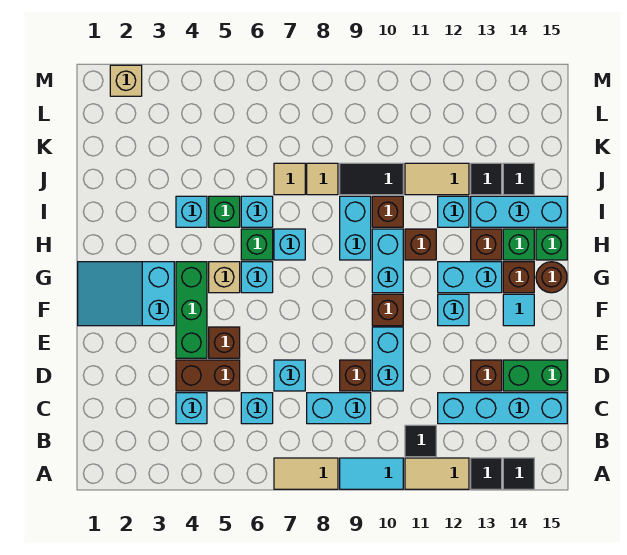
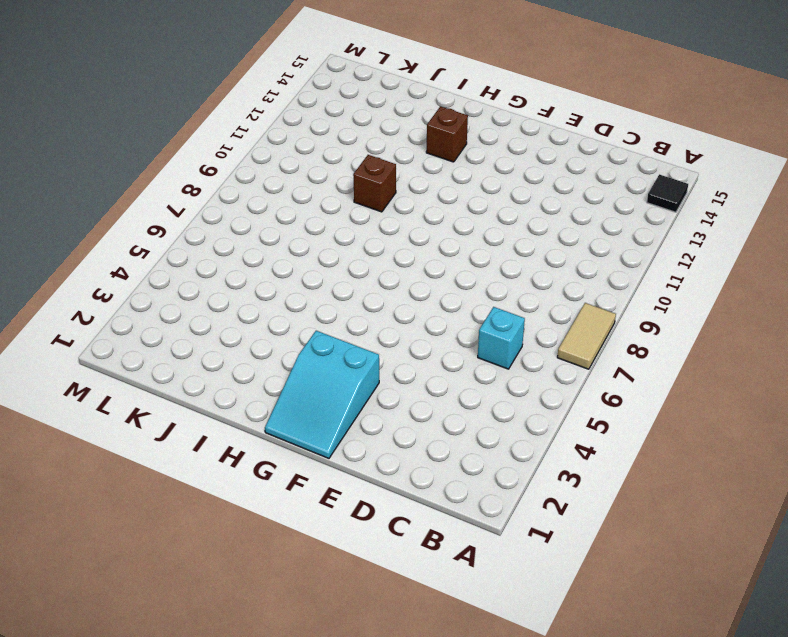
none -> cyan 1x2 tile [340,458,403,489]
none -> tan 1x2 tile [405,458,469,489]
none -> black 1x1 tile [471,458,502,489]
none -> black 1x1 tile [405,425,436,457]

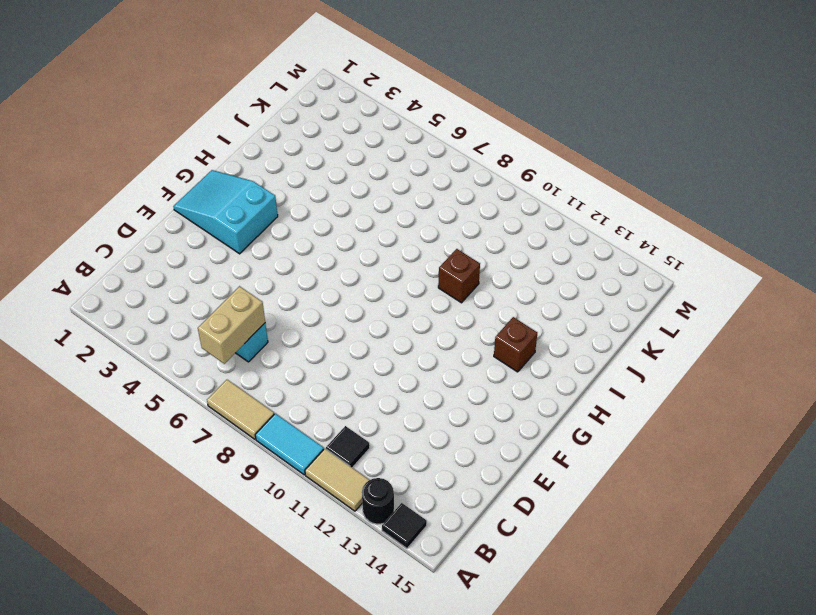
black 1x1 round brick [362,478,394,524] -> black 1x1 tile [471,458,502,489]
tan 1x2 brick [198,286,265,364] -> none
none -> cyan 1x1 brick [176,393,207,424]
none -> cyan 1x2 brick [307,393,371,424]
none -> cyan 1x4 brick [438,393,567,424]
none -> brown 1x2 brick [176,360,240,391]

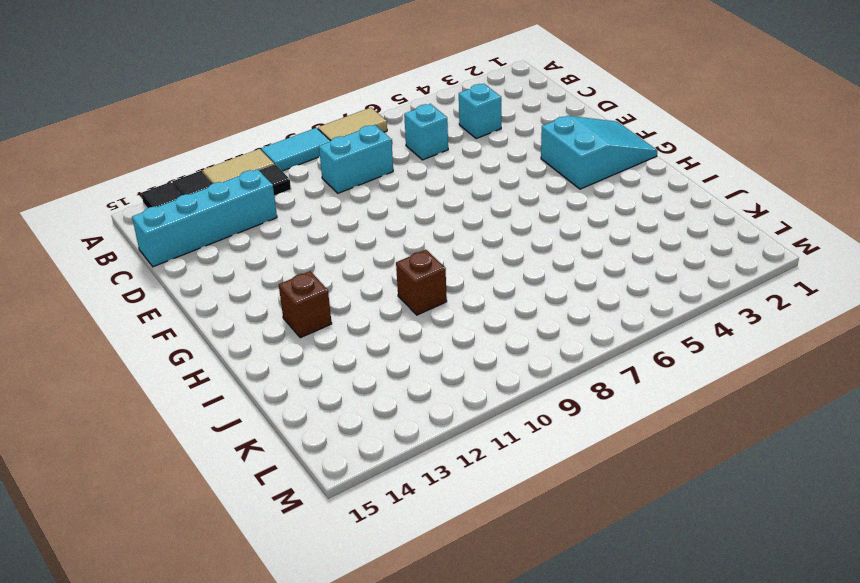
none -> brown 1x2 brick [176,360,240,391]
none -> cyan 1x1 brick [274,360,305,391]
none -> brown 1x1 brick [340,360,371,391]
none -> cyan 1x2 brick [372,327,403,391]

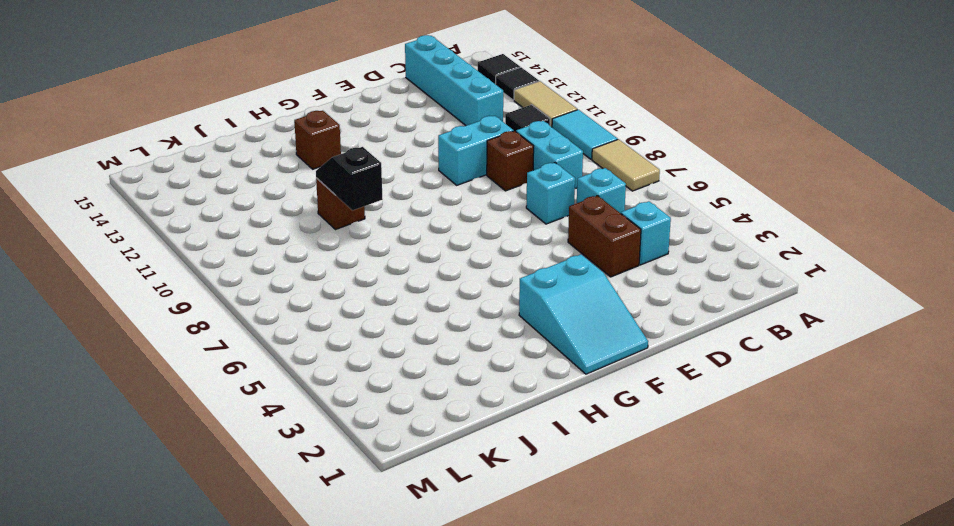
black 1x2 slope [316,147,383,210] -> none
none -> brown 1x1 brick [471,360,502,391]
none -> green 1x2 brick [503,360,567,391]
none -> green 1x3 brick [176,262,207,358]
none -> brown 1x1 brick [209,327,240,358]

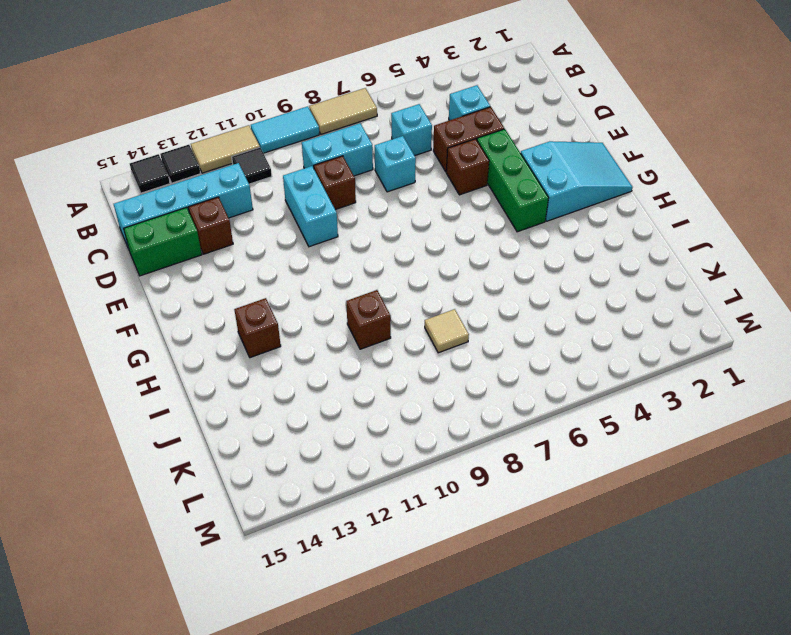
none -> brown 1x1 brick [372,294,403,326]
none -> cyan 1x1 brick [438,294,469,326]
none -> cyan 1x1 tile [503,294,534,326]
none -> tan 1x1 brick [209,262,240,293]

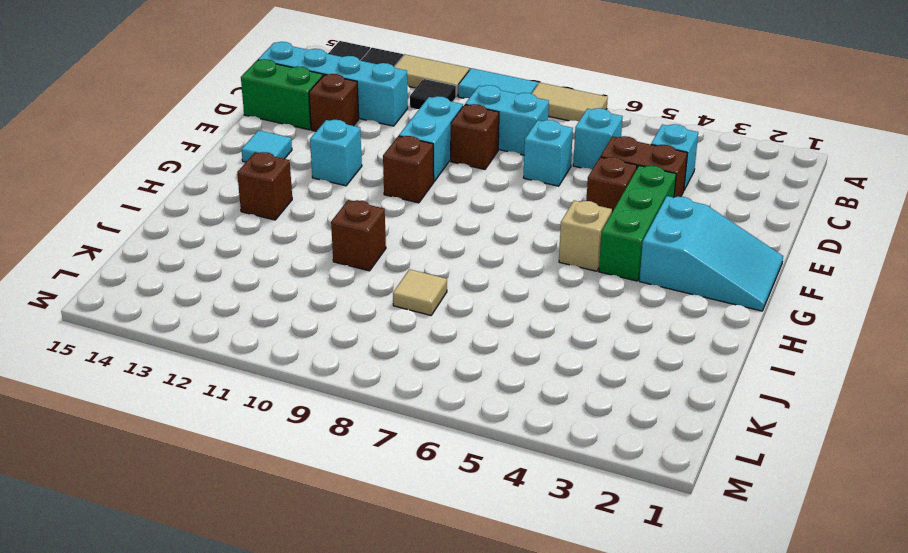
none -> cyan 1x1 brick [241,262,273,293]
none -> cyan 1x2 brick [372,229,403,293]
none -> cyan 1x2 brick [438,262,502,293]
none -> brown 1x1 brick [503,262,534,293]

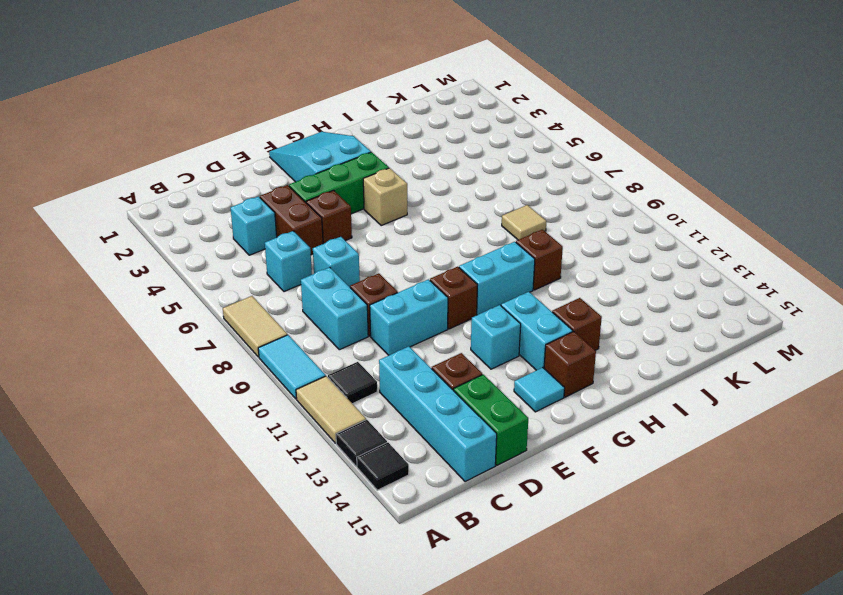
none -> cyan 1x1 brick [241,262,273,293]
none -> brown 1x1 round brick [536,262,567,293]
none -> green 1x1 brick [241,229,273,260]
none -> cyan 1x1 brick [274,229,305,260]

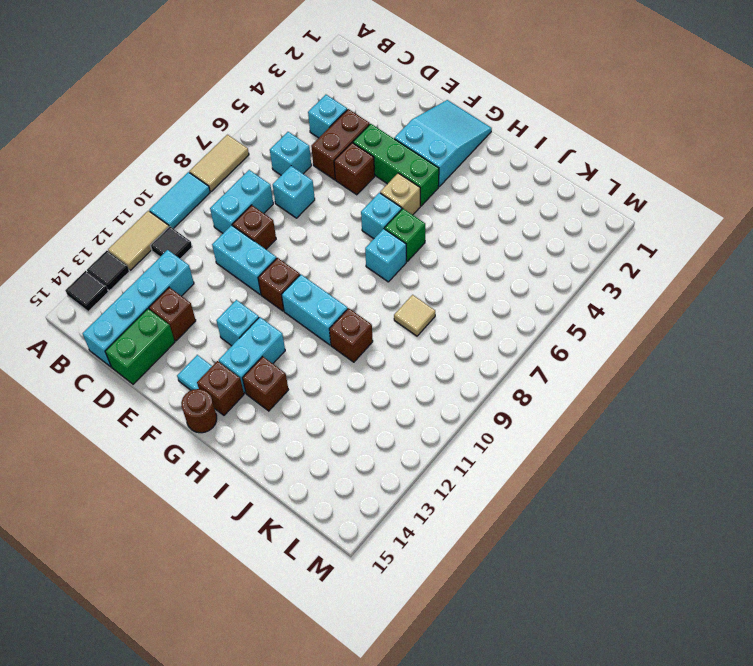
none -> cyan 1x2 brick [340,196,371,260]
none -> brown 1x1 brick [405,229,436,260]
none -> green 1x1 brick [503,229,534,260]
none -> green 1x1 brick [536,229,567,260]

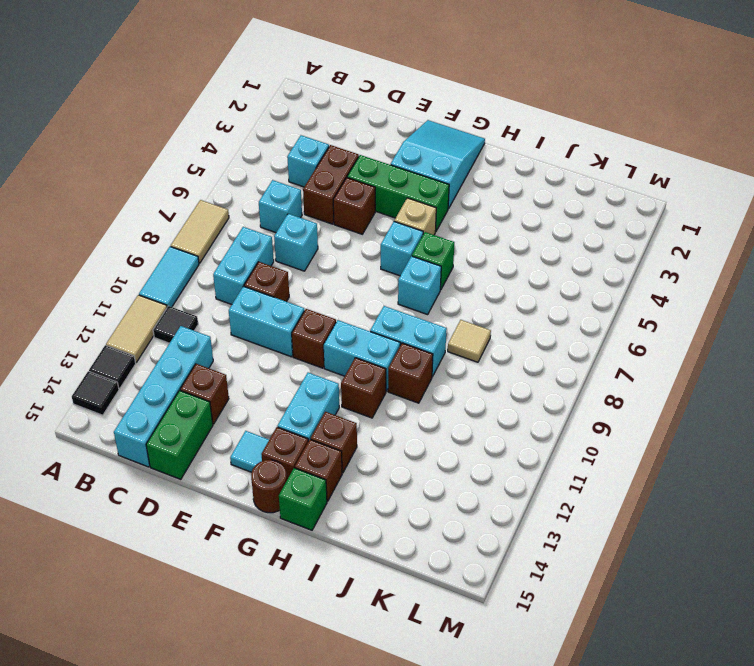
brown 1x1 brick [295,440,342,501] -> green 1x1 brick [503,229,534,260]
none -> cyan 1x1 brick [438,294,469,326]
none -> cyan 1x1 brick [176,196,207,227]
none -> green 1x1 brick [209,196,240,227]
none -> cyan 1x1 brick [241,196,273,227]

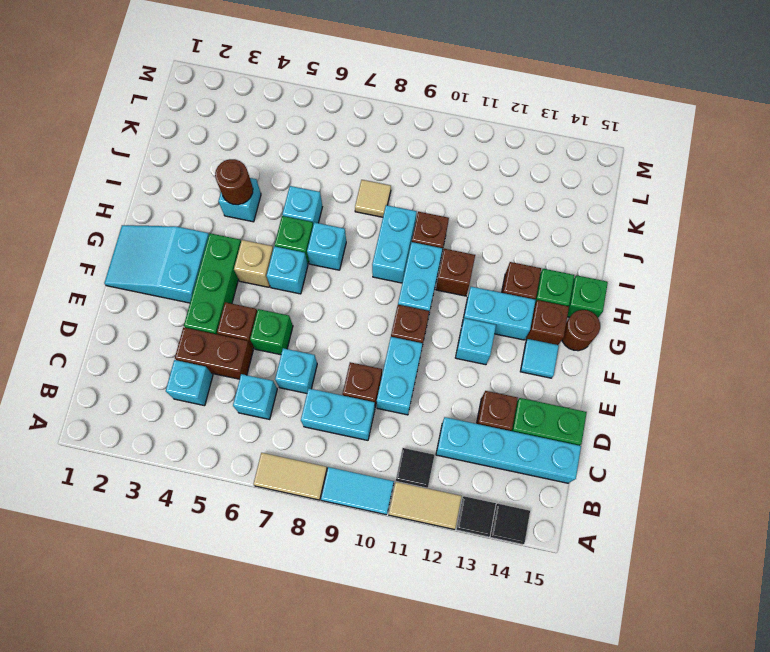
green 1x1 brick [250,309,293,355] -> green 1x1 brick moved to [209,196,240,227]
brown 1x1 round brick [215,159,253,205] -> none
none -> cyan 1x1 brick [438,196,469,227]
none -> cyan 1x3 brick [471,196,567,227]
none -> tan 1x1 tile [274,163,305,195]
none -> black 1x2 tile [340,163,403,195]

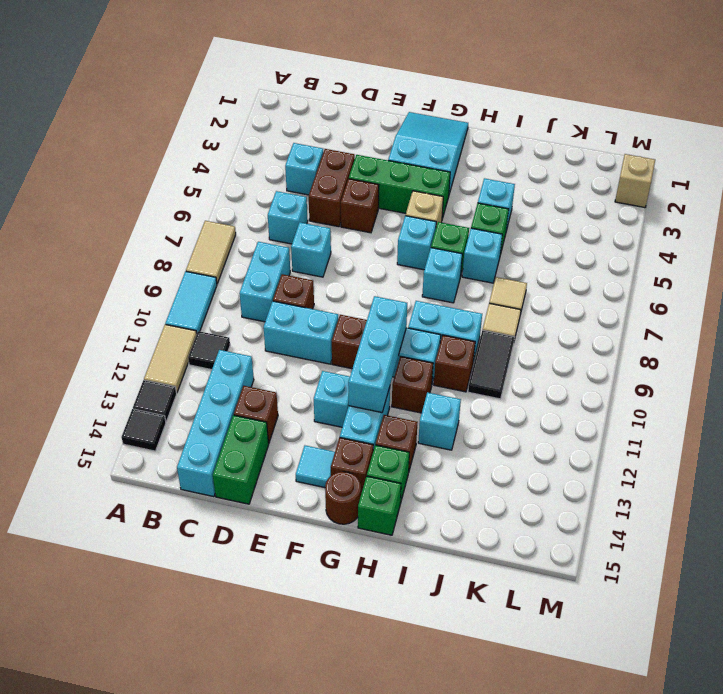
cyan 1x3 brick [348,296,407,413] -> cyan 1x3 brick moved to [471,196,567,227]
none -> tan 1x2 tile [405,163,469,195]
none -> black 1x1 tile [471,163,502,195]
none -> black 1x1 tile [503,163,534,195]

